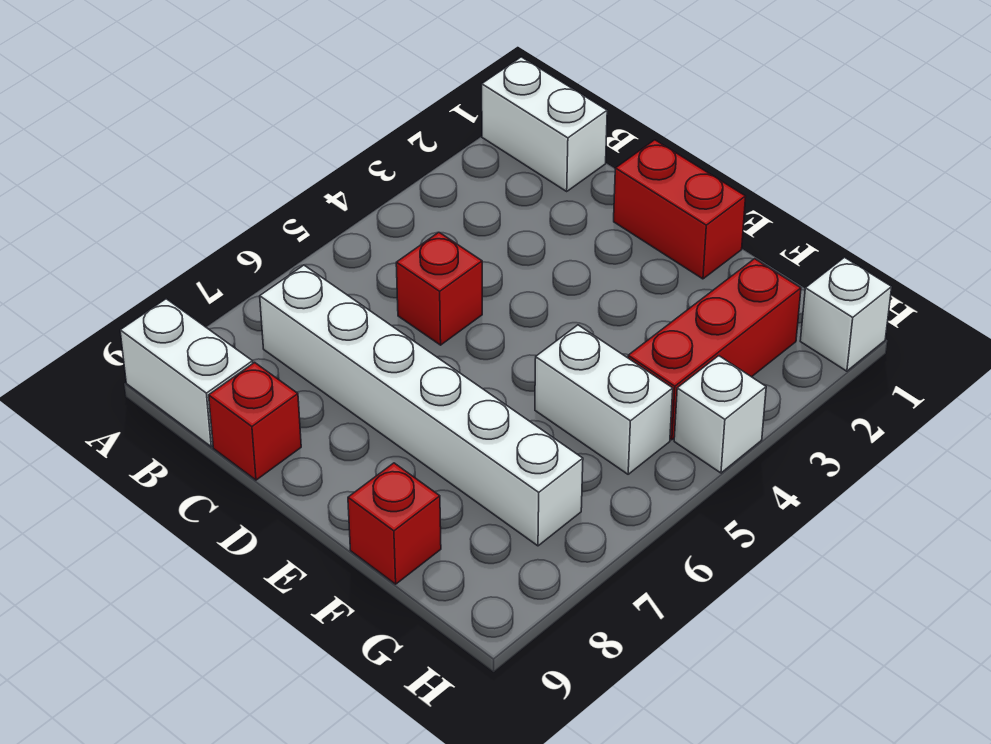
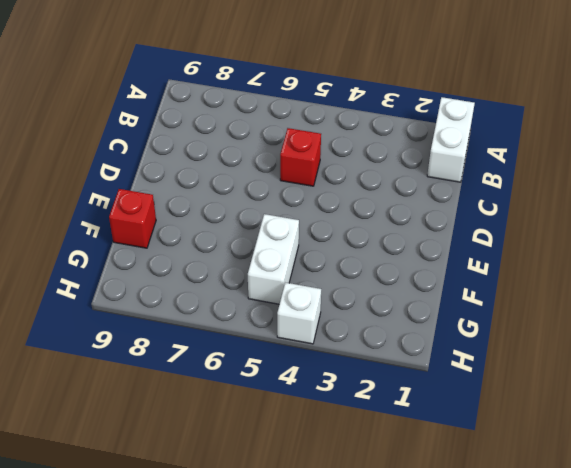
none -> white 1x2 brick [120,299,253,447]
none -> white 1x6 brick [260,265,583,546]

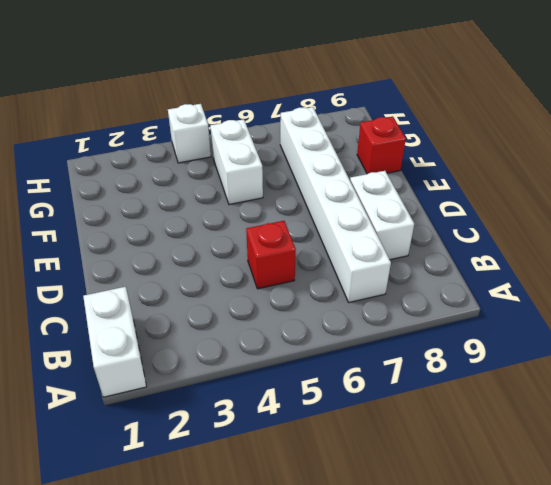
white 1x2 brick [350,171,414,260] -> white 1x2 brick moved to [120,299,253,447]
none -> red 1x1 brick [209,362,301,480]
none -> red 1x2 brick [614,140,746,279]

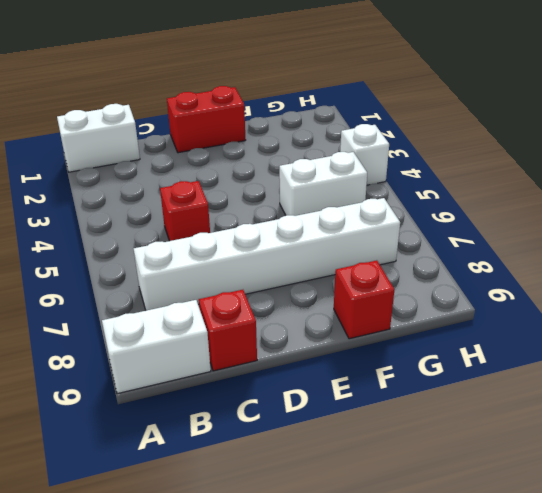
none -> red 1x3 brick [628,259,801,440]
none -> white 1x1 brick [800,257,892,371]

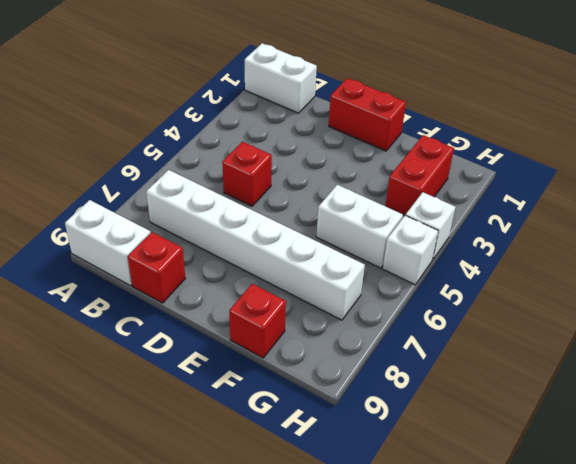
red 1x2 brick [386,135,454,216] -> red 1x3 brick [628,259,801,440]
white 1x1 brick [383,215,438,285] -> white 1x1 brick moved to [800,257,892,371]

